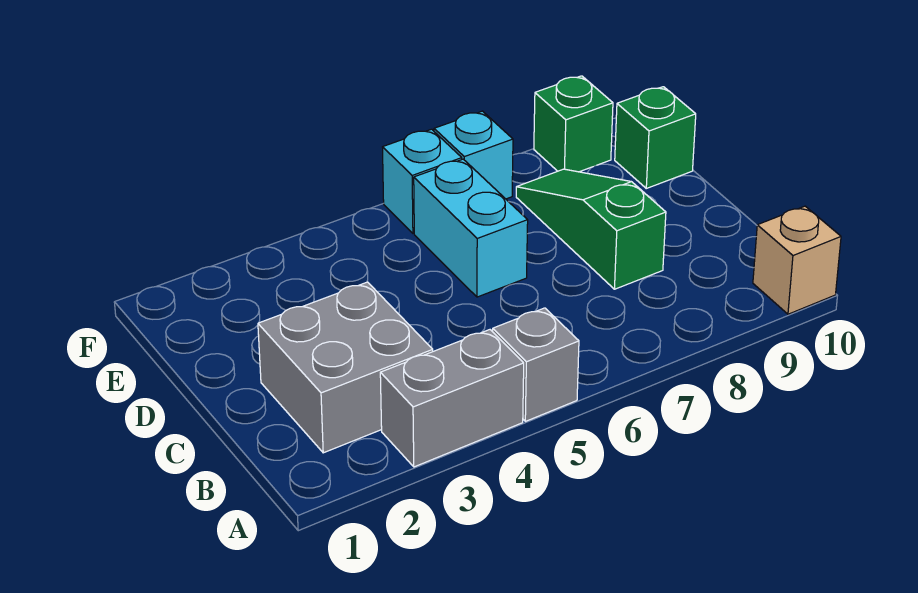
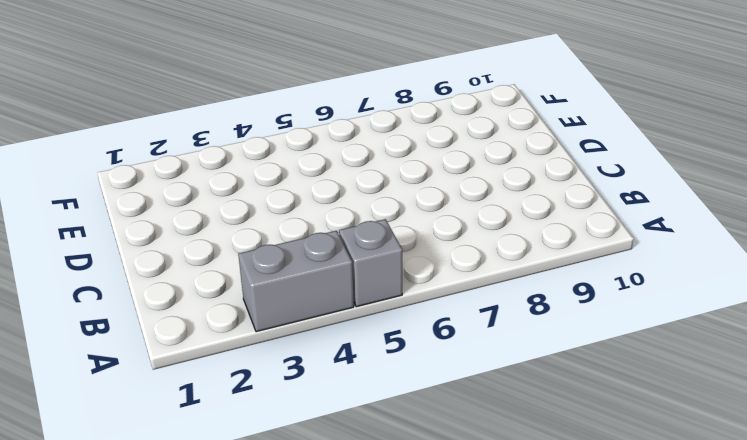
none -> tan 1x1 brick [753,206,841,314]
none -> grey 2x2 brick [258,282,433,453]

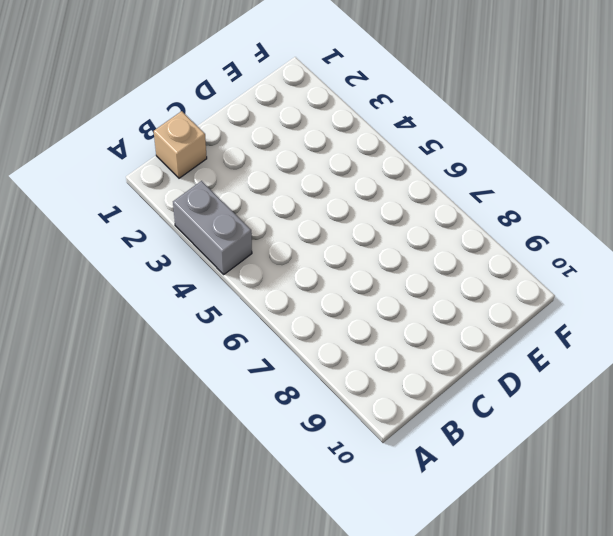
tan 1x1 brick [154,111,207,178] -> tan 1x1 brick moved to [753,206,841,314]
none -> grey 1x1 brick [493,308,579,421]
none -> grey 2x2 brick [258,282,433,453]

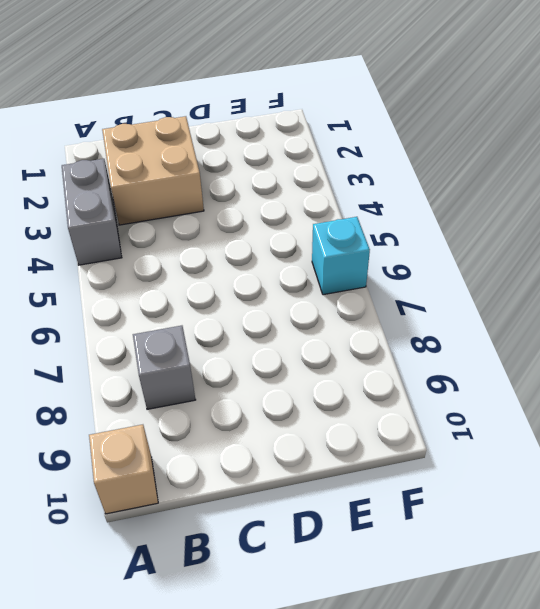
tan 2x2 brick [102,116,204,225] -> grey 2x2 brick [258,282,433,453]
grey 1x1 brick [133,326,196,409] -> grey 1x1 brick moved to [493,308,579,421]
none -> green 1x3 slope [516,169,666,289]
none -> cyan 1x2 brick [414,159,528,297]

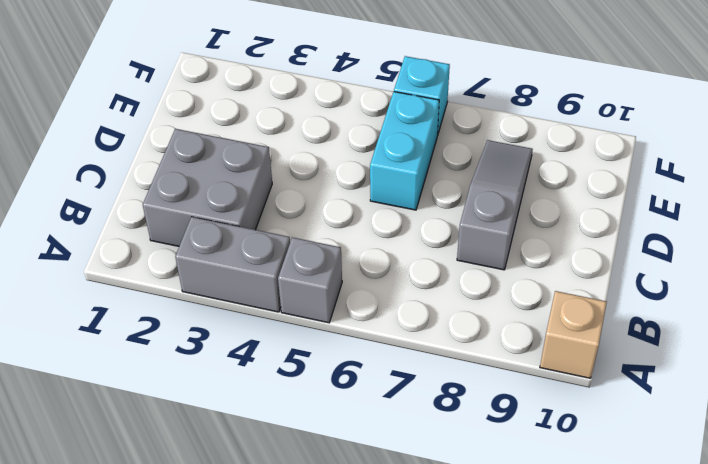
grey 1x3 slope [457,140,533,270] -> green 1x3 slope [516,169,666,289]
none -> green 1x1 brick [615,87,696,188]
none -> cyan 1x1 brick [434,111,513,199]

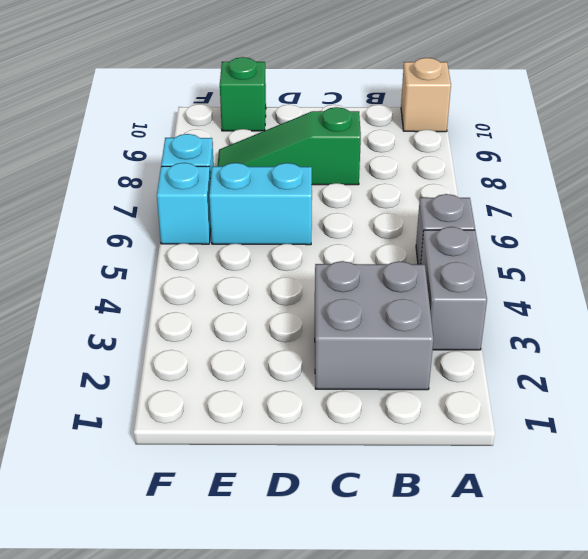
none -> green 1x1 brick [534,76,613,172]

